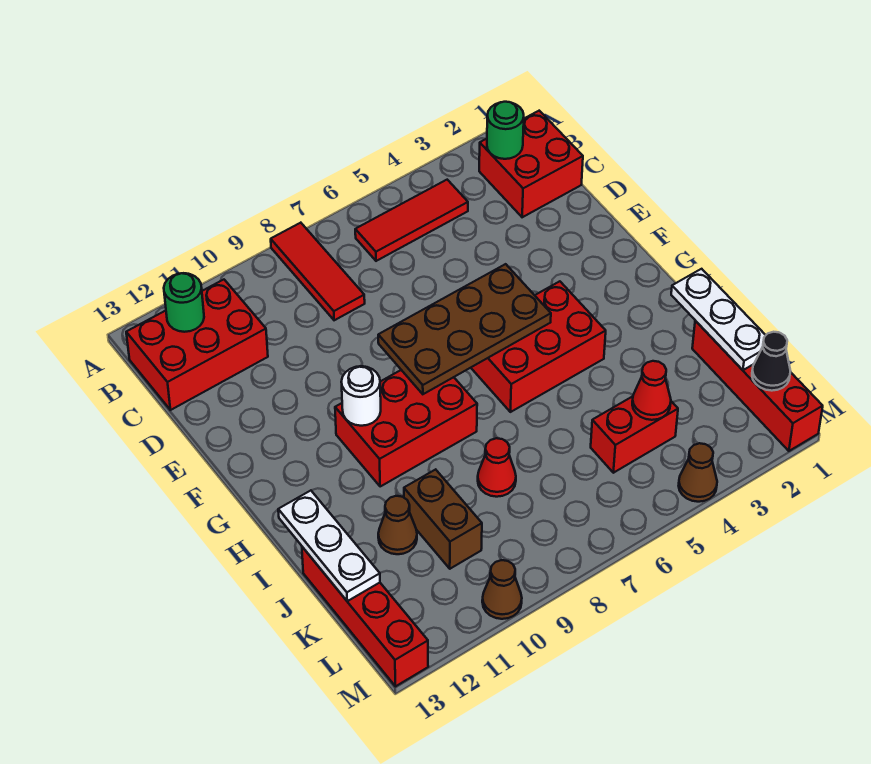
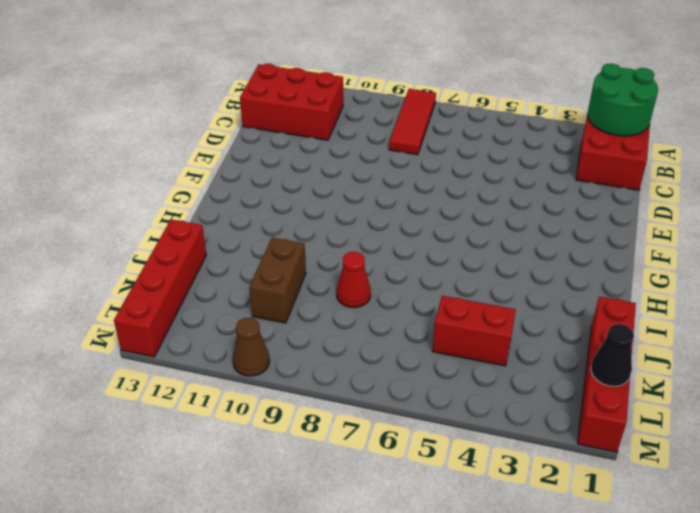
green 2x2 round brick [588,64,658,136] -> green 1x1 round brick [487,102,524,159]
none -> red 1x3 tile [355,180,468,261]
none -> red 2x3 brick [471,281,606,412]
none -> red 2x3 brick [335,370,477,486]

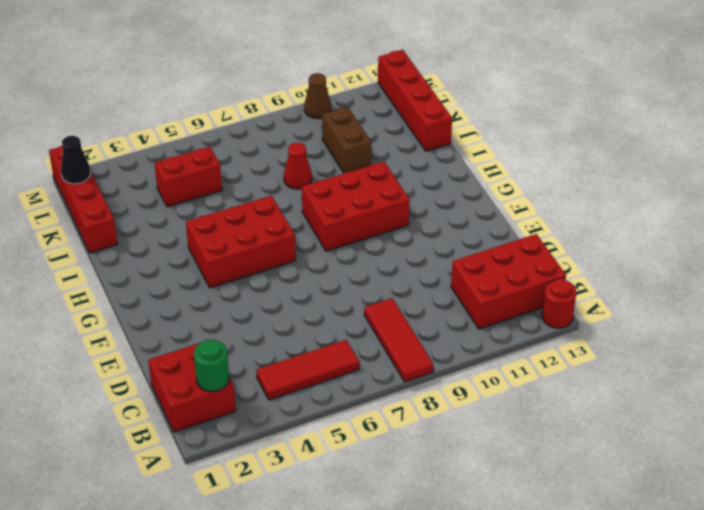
red 1x1 round brick [542,279,576,328] -> none
none -> brown 1x1 cone [378,496,417,554]
none -> brown 1x1 cone [679,443,717,502]
none -> green 1x1 round brick [164,273,204,332]

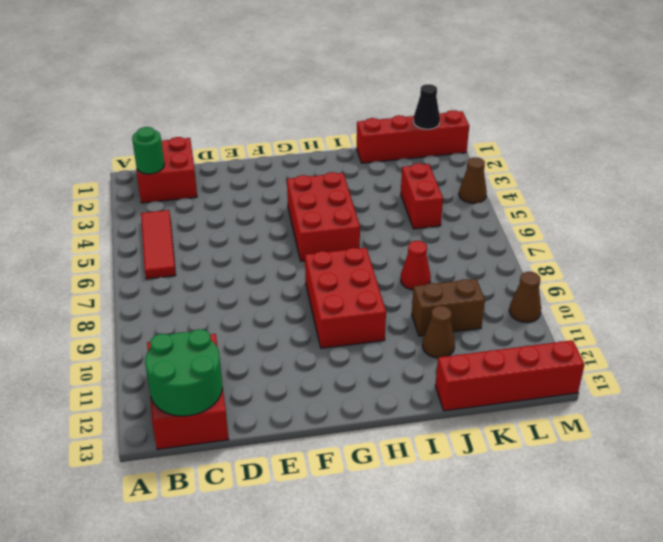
green 2x2 round brick [145,329,222,416] -> green 1x1 round brick [164,273,204,332]
none -> red 1x3 tile [271,223,365,320]
none -> brown 2x4 plate [378,264,551,394]
none -> white 1x1 round brick [341,366,381,426]

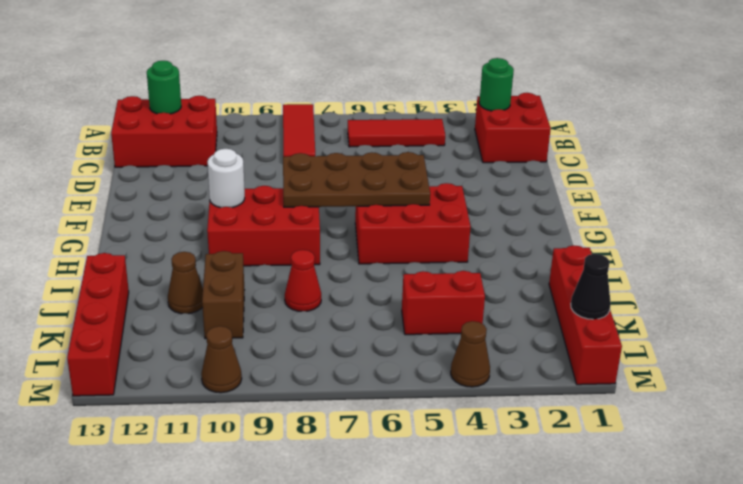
none -> white 1x3 plate [671,269,766,370]
none -> white 1x3 plate [278,491,380,601]
none -> red 1x1 cone [632,361,671,420]

